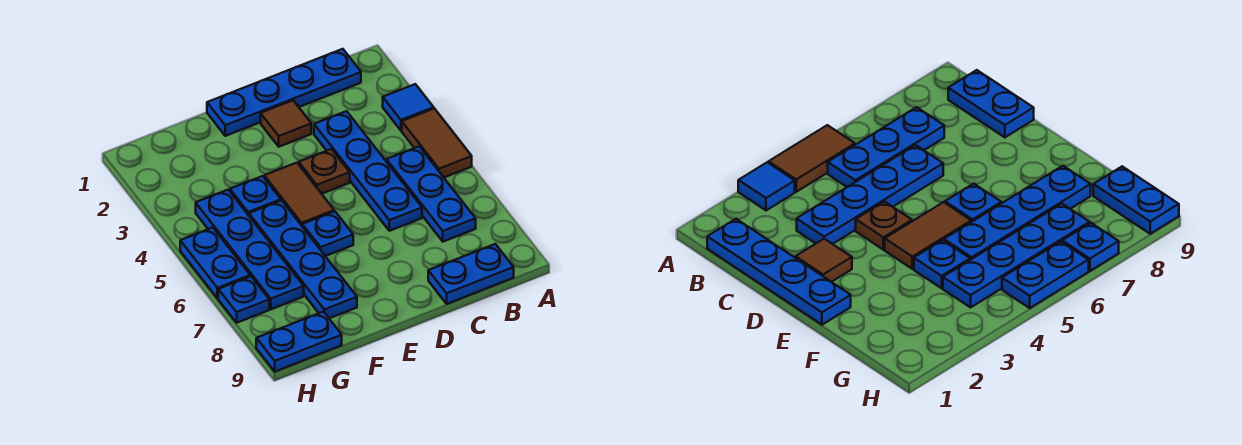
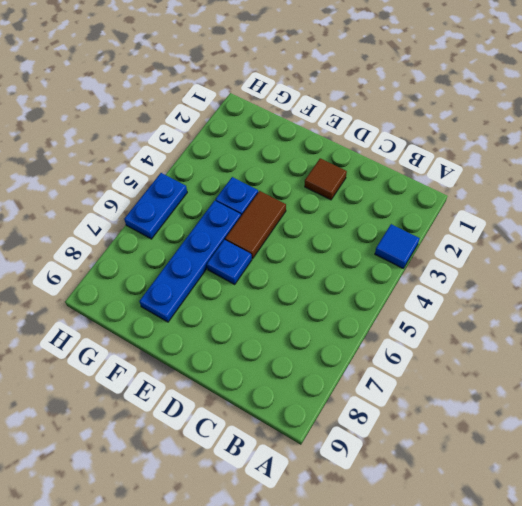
none -> brown 1x2 tile [402,109,472,177]
none -> blue 1x4 plate [207,49,361,136]
none -> blue 1x3 plate [387,147,476,242]

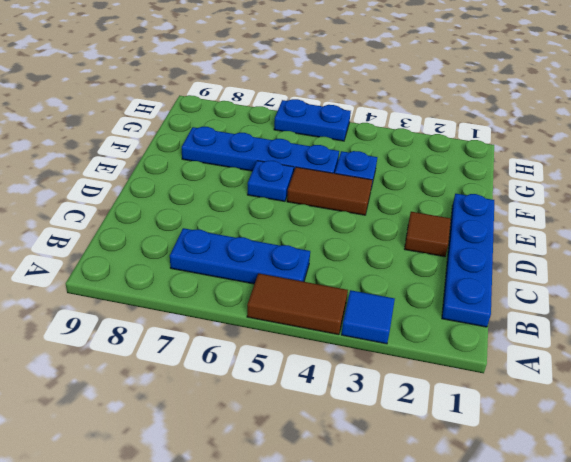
none -> blue 1x2 plate [428,244,514,304]
none -> blue 1x4 plate [314,111,422,231]
none -> brown 1x1 plate [299,149,350,194]

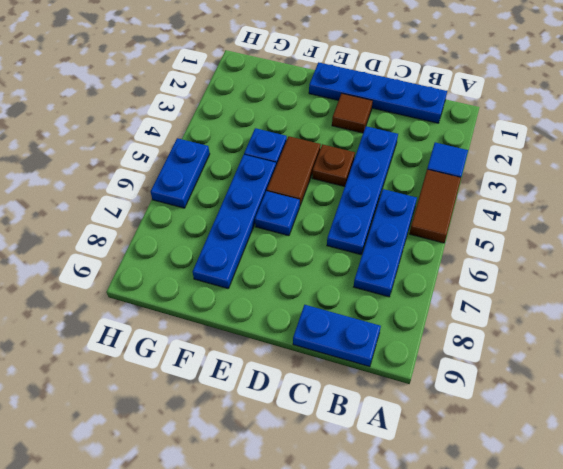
none -> blue 1x4 plate [196,190,304,309]
none -> blue 1x2 plate [256,312,342,371]
none -> blue 1x1 plate [218,276,269,323]

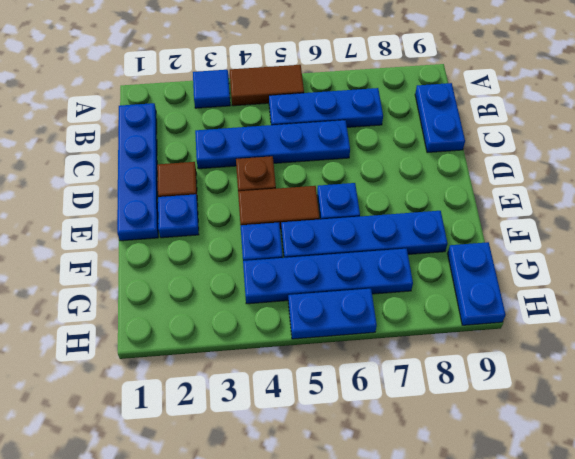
blue 1x1 plate [158,194,199,238] -> blue 1x1 plate moved to [218,276,269,323]

